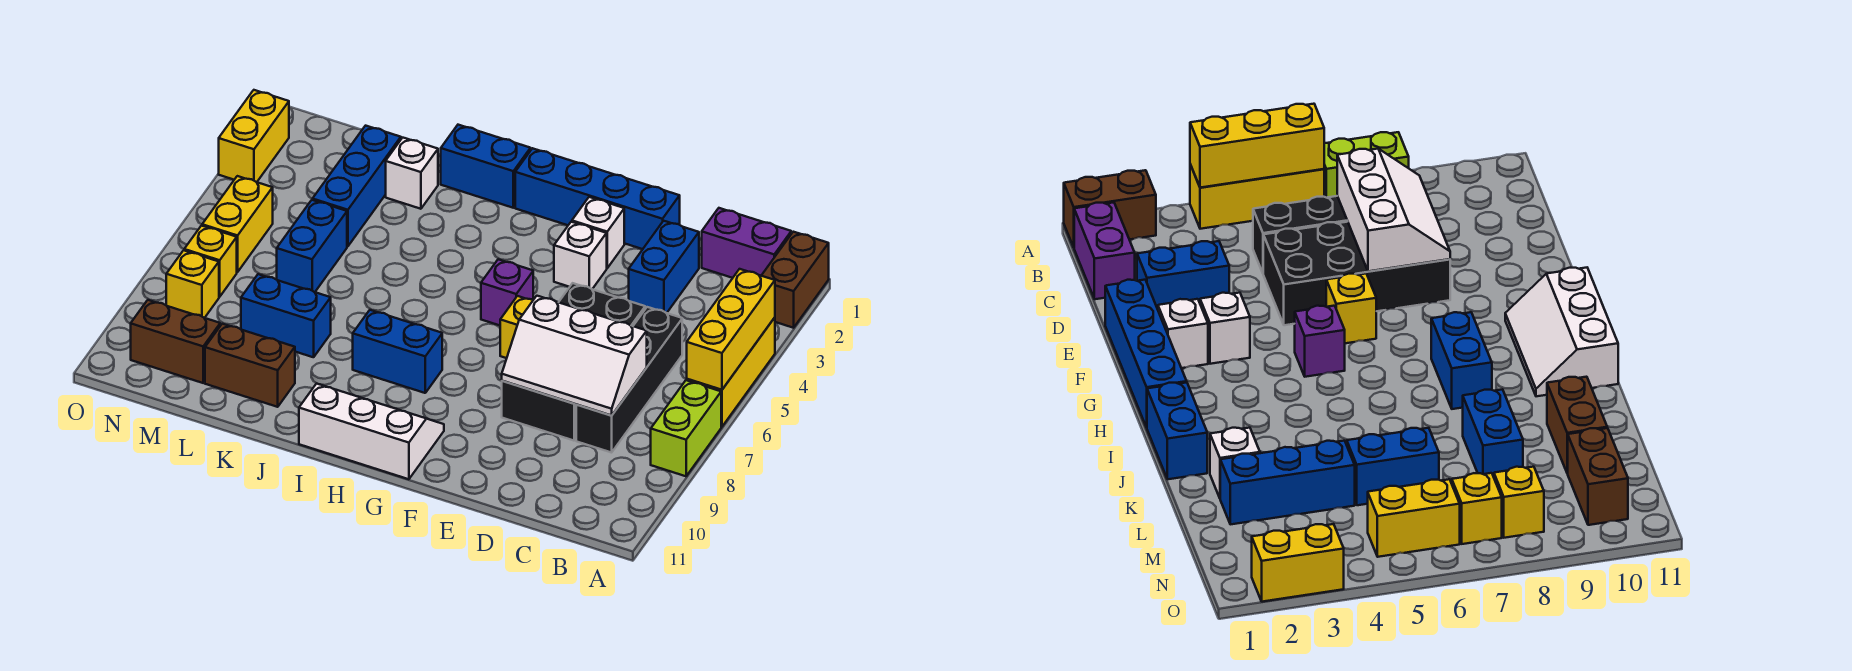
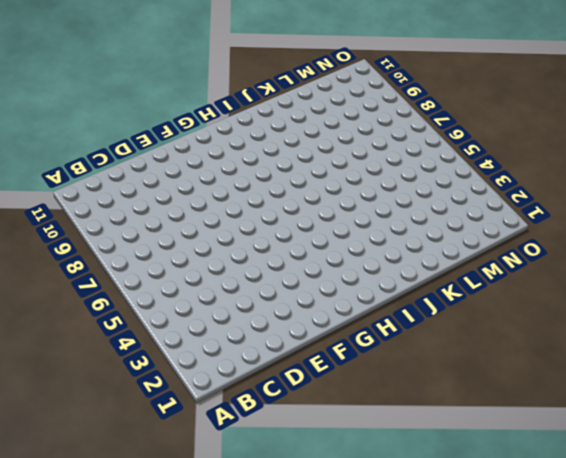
none -> brown 1x2 brick [761,232,829,328]
none -> yellow 1x3 brick [687,318,775,427]
none -> lime 1x2 brick [651,380,721,476]

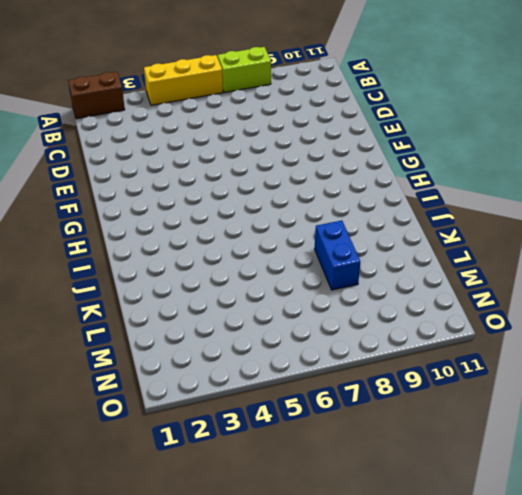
none -> purple 1x2 brick [702,208,791,278]
none -> black 1x4 brick [576,307,682,453]
none -> blue 1x2 brick [629,221,699,313]

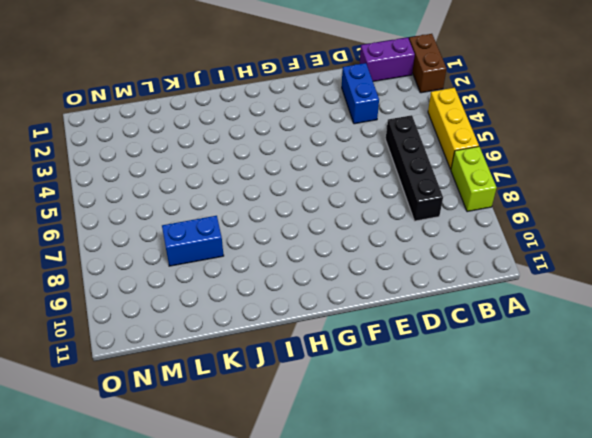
none -> black 2x4 brick [502,283,645,441]
none -> blue 1x4 brick [515,148,680,249]
none -> white 1x1 brick [572,197,624,268]

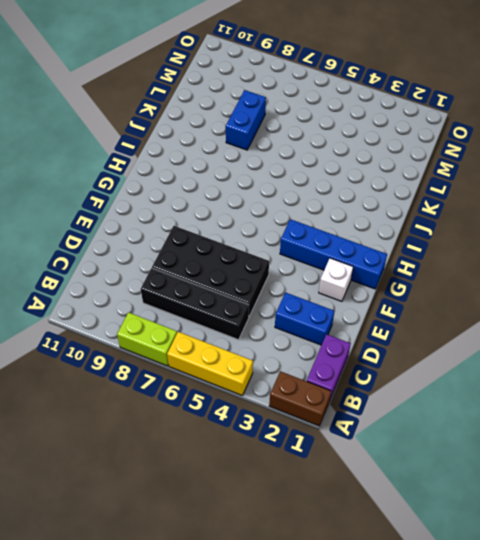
blue 1x4 brick [280,219,387,289] -> blue 1x4 brick turned to [515,148,680,249]
none -> white 1x1 brick [554,222,607,289]
none -> yellow 1x1 brick [500,296,533,358]
none -> purple 1x1 brick [481,259,533,325]

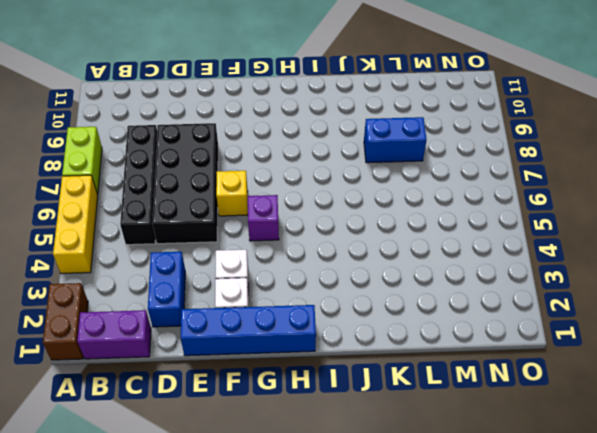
none -> white 2x3 slope [299,383,444,479]
none -> blue 1x2 brick [353,310,442,393]
none -> blue 1x2 brick [441,125,531,208]

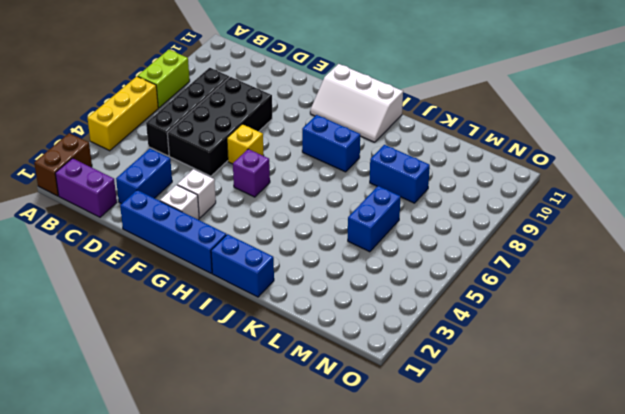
none -> white 1x1 brick [386,138,438,209]
none -> brown 1x2 brick [205,324,295,407]
none -> blue 1x3 brick [313,126,401,246]

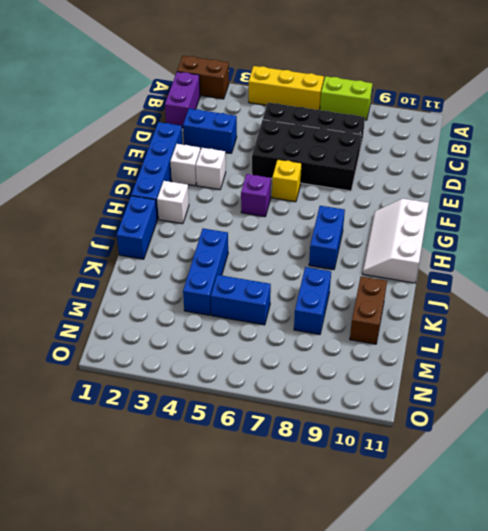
white 1x1 brick [157,181,189,224] -> white 1x1 brick moved to [386,138,438,209]
blue 1x3 brick [183,228,228,315] -> blue 1x3 brick turned to [313,126,401,246]
none -> brown 1x2 brick [131,300,220,383]
none -> yellow 1x2 brick [202,176,273,272]
none -> yellow 1x1 brick [184,226,237,297]

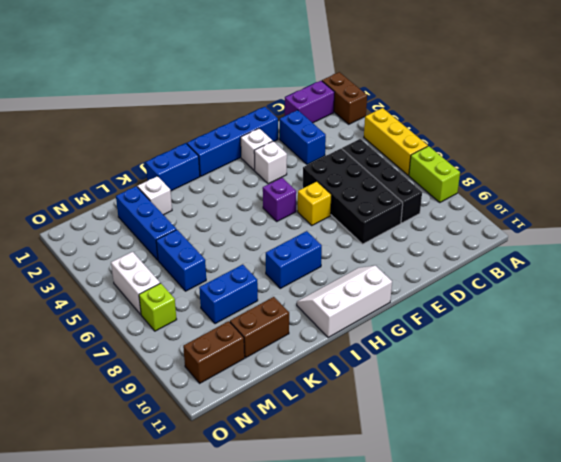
white 1x2 brick [111,252,160,314] -> yellow 1x2 brick [202,176,273,272]
lime 1x1 brick [139,283,177,331] -> yellow 1x1 brick [184,226,237,297]
none -> yellow 1x1 brick [166,250,219,318]
none -> yellow 1x2 brick [219,90,289,182]
none -> yellow 1x3 brick [687,269,775,390]

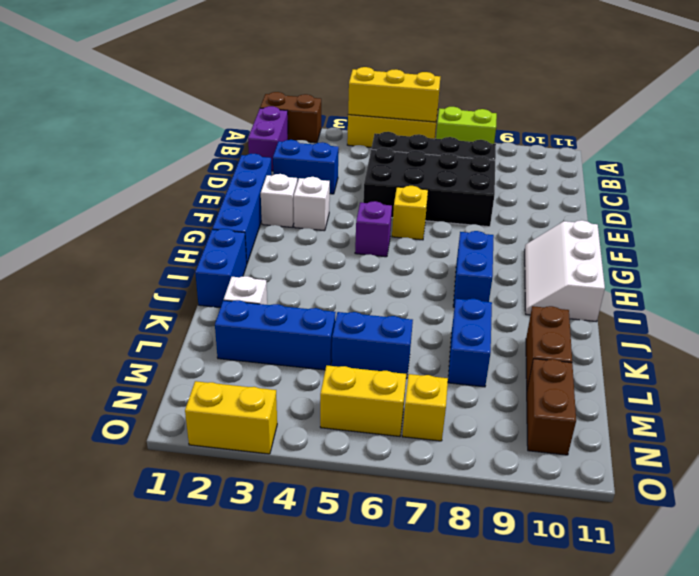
none -> yellow 1x1 brick [166,250,219,318]
none -> white 2x3 slope [502,296,647,416]

